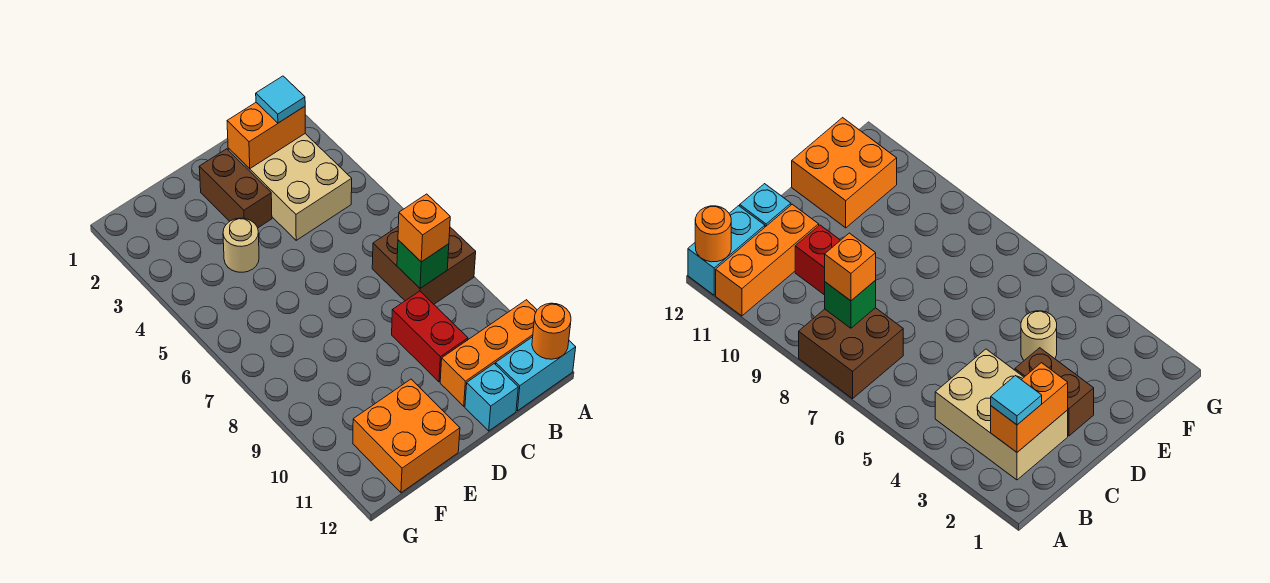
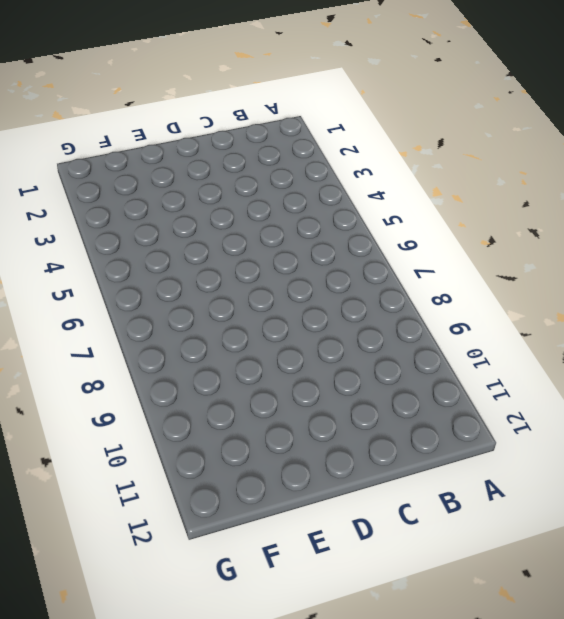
none -> brown 2x2 brick [372,227,476,304]
none -> orange 1x3 brick [440,300,537,406]
none -> cyan 1x2 brick [496,337,576,411]

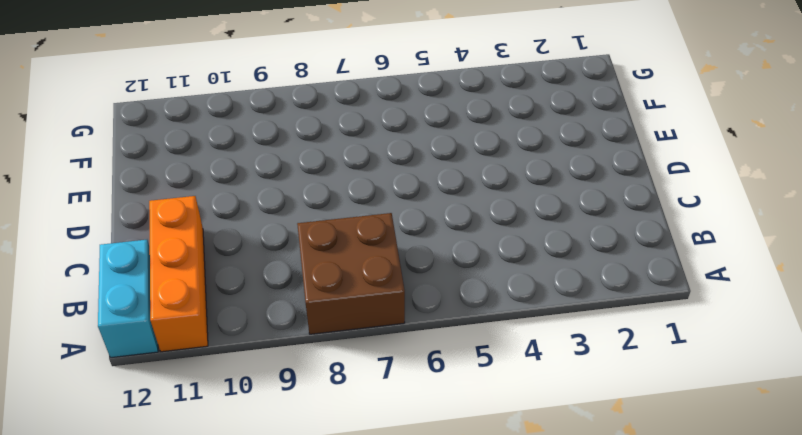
none -> tan 2x3 brick [228,134,352,240]
none -> red 1x2 brick [392,291,468,382]
none -> cyan 1x1 brick [465,364,518,431]

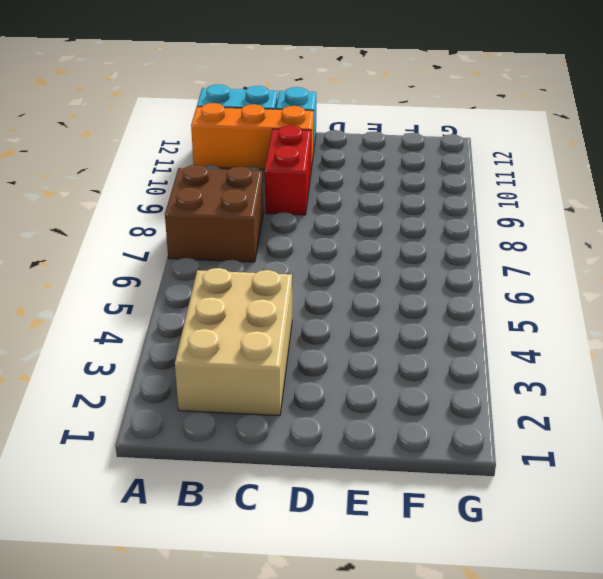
none -> brown 1x2 brick [199,149,272,228]
none -> tan 1x1 round brick [223,218,259,272]
none -> orange 2x2 brick [353,379,460,493]

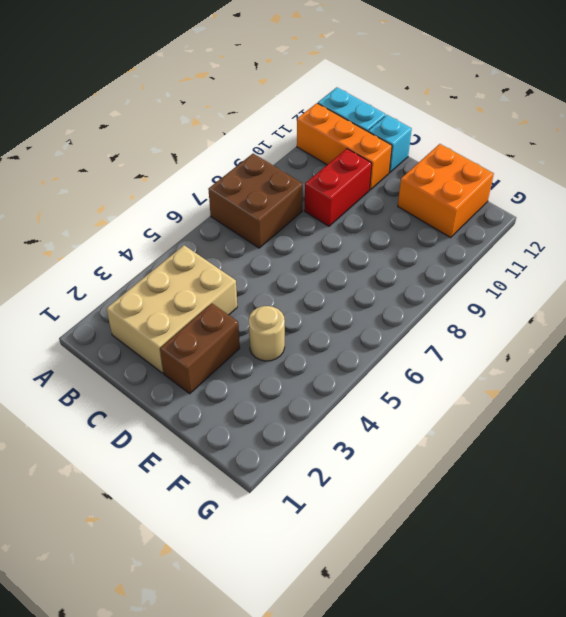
none -> orange 1x1 round brick [532,303,571,359]
none -> orange 1x2 brick [227,103,305,169]
none -> green 1x1 brick [397,240,449,288]

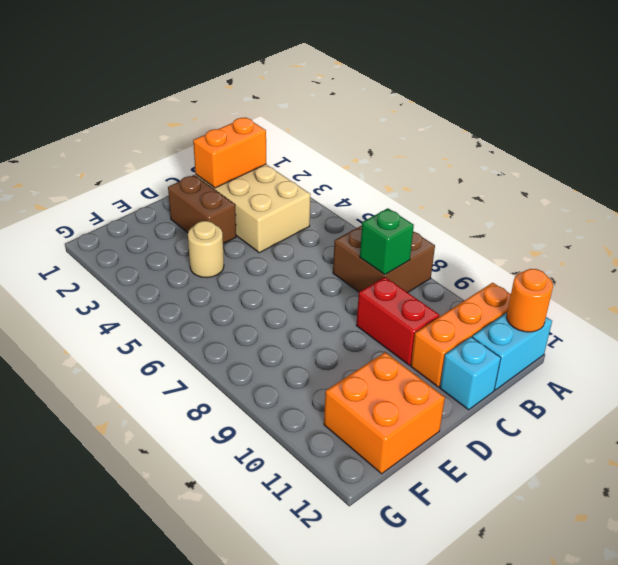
none -> cyan 1x1 tile [256,76,305,123]
none -> orange 1x1 brick [398,194,450,262]

